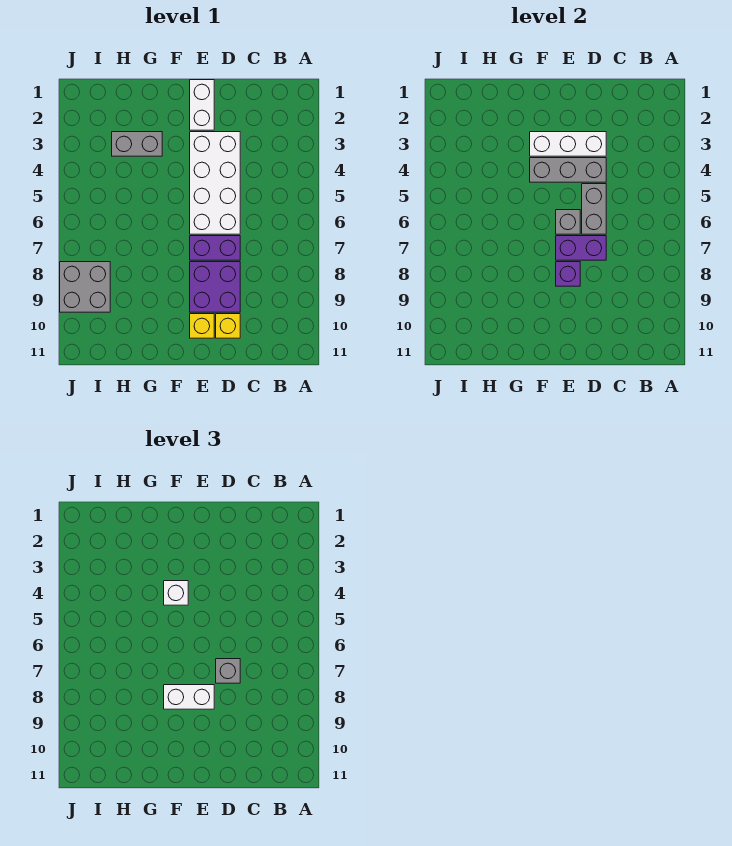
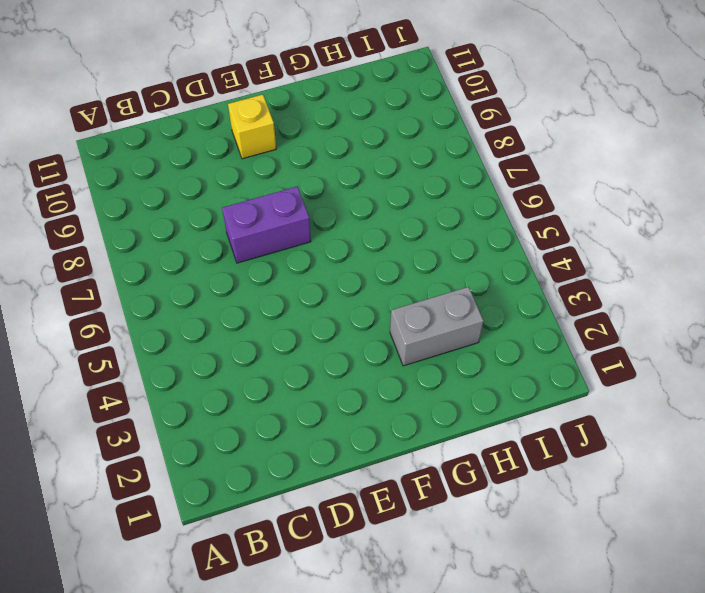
none -> white 2x4 brick [190,132,240,234]
none -> purple 2x2 brick [190,262,240,312]
none -> yellow 1x1 brick [216,314,240,338]

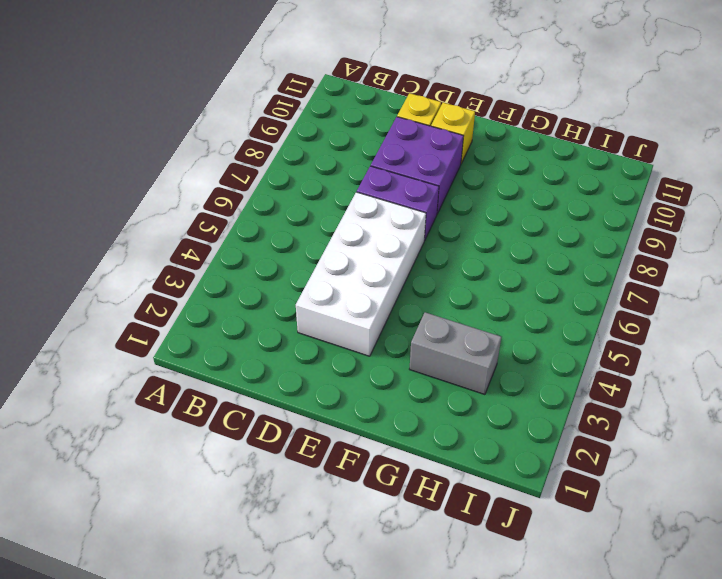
none -> white 1x2 brick [190,80,214,130]
none -> grey 2x2 brick [60,262,110,312]
none -> white 1x3 brick [530,132,606,156]

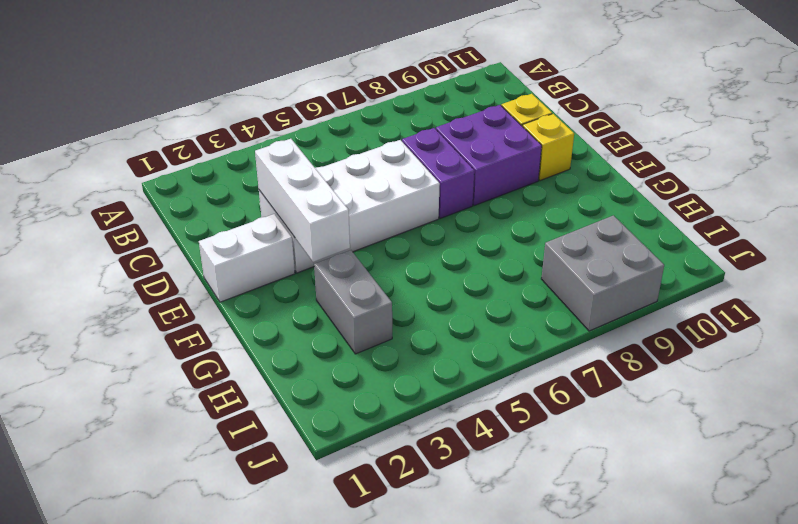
none -> grey 1x3 brick [530,158,606,182]
none -> grey 1x2 brick [582,184,606,234]
none -> purple 1x2 brick [556,236,606,260]

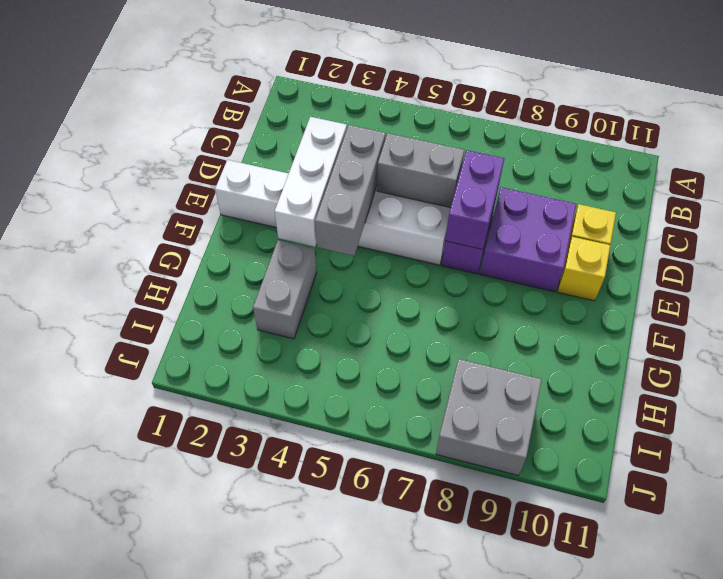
none -> grey 1x1 brick [556,210,580,234]
none -> purple 1x1 brick [556,262,580,286]
none -> grey 1x1 brick [216,659,240,683]

